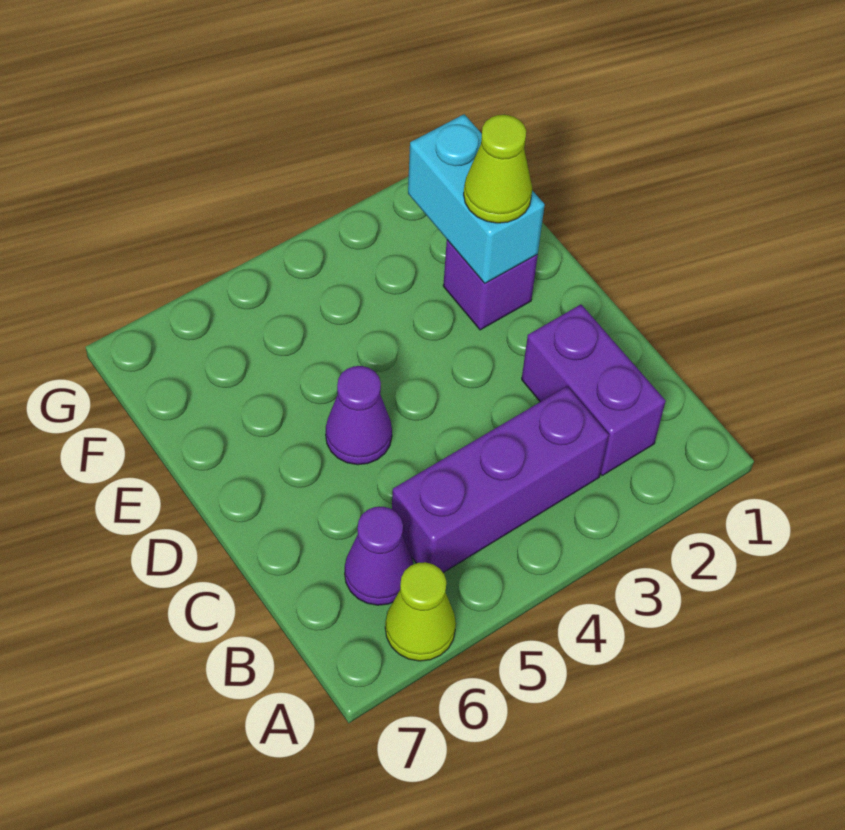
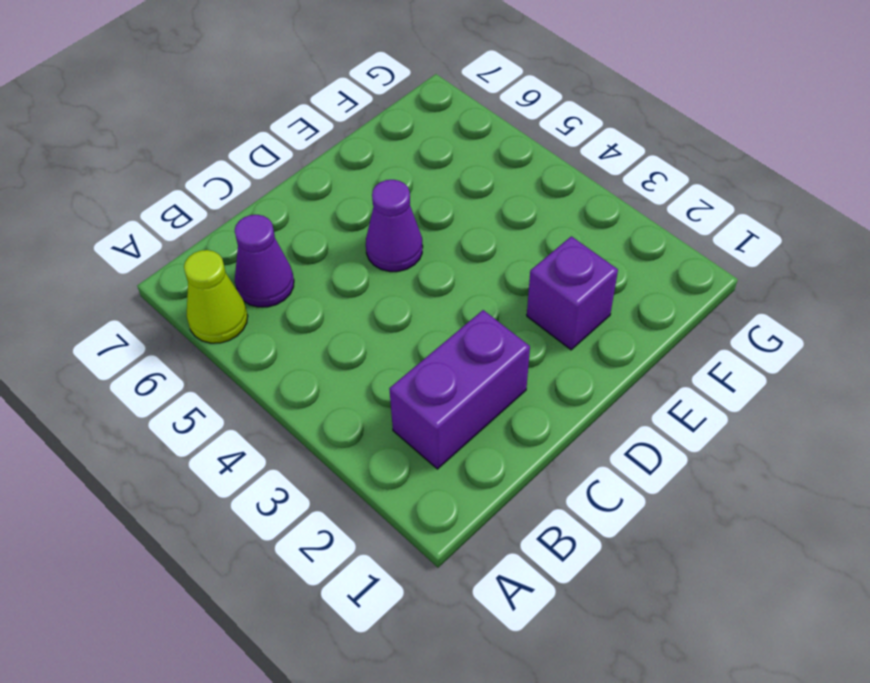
none -> purple 1x3 brick [392,386,609,573]
none -> cyan 1x2 brick [408,114,545,283]

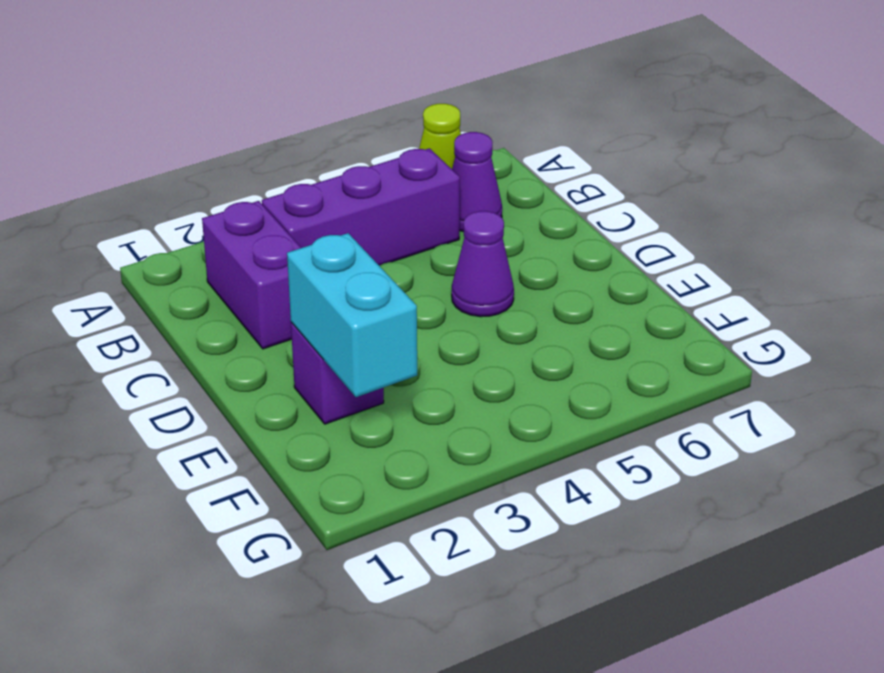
none -> lime 1x1 cone [464,115,532,223]

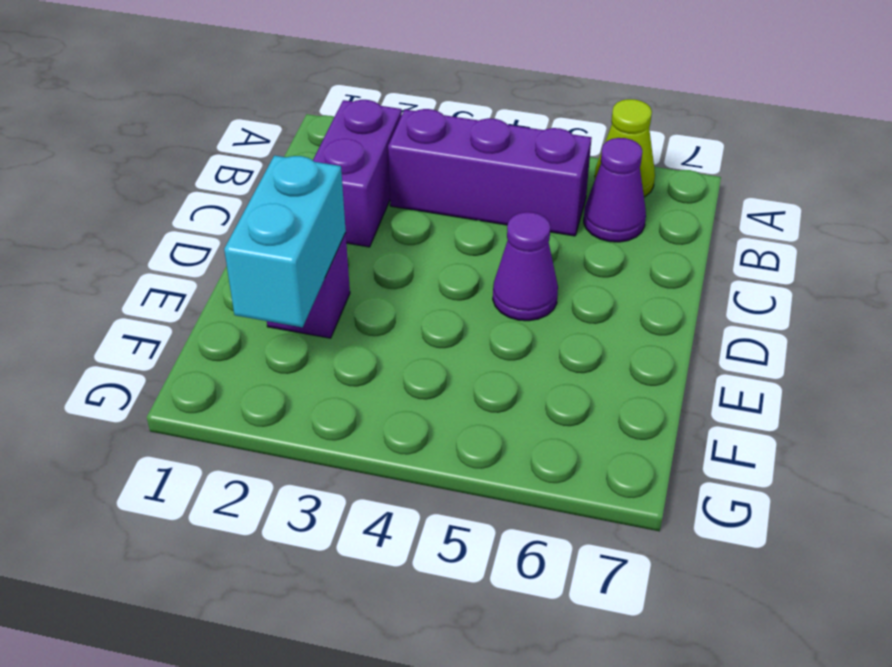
none -> lime 1x1 cone [464,115,532,223]

